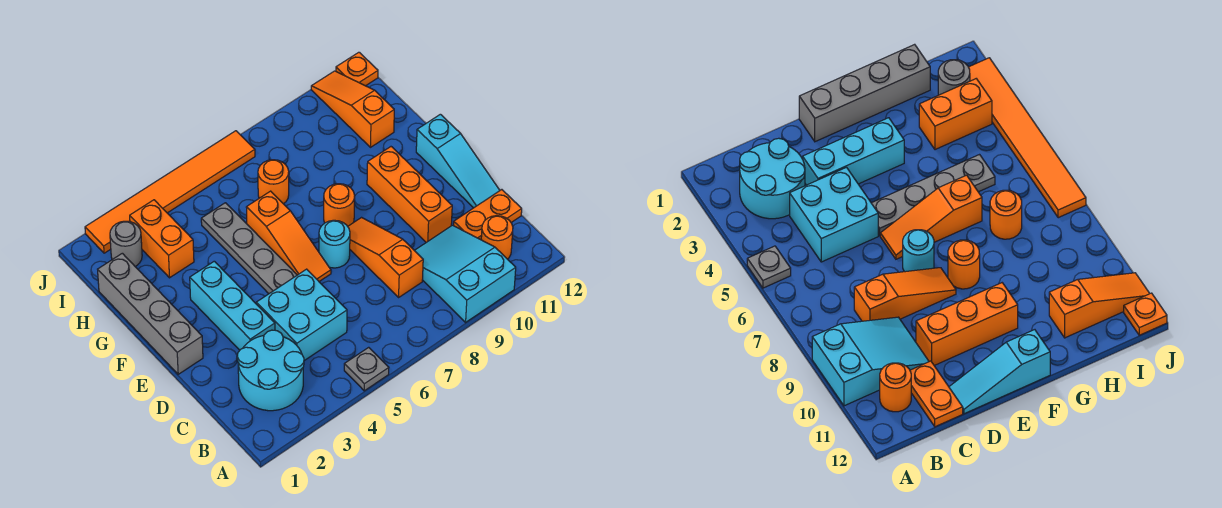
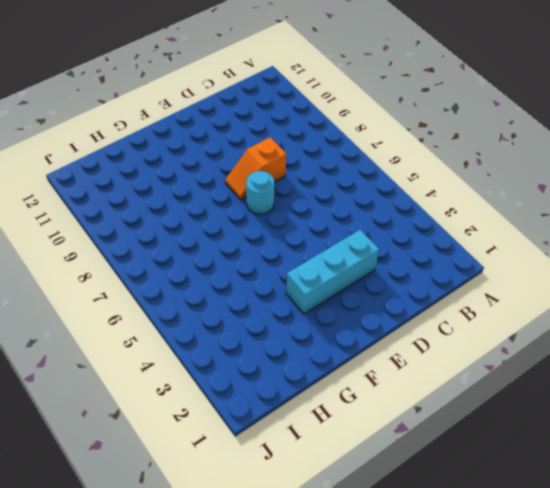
orange 1x2 slope [225,137,286,200] -> orange 1x3 slope [348,218,423,297]
none -> grey 1x1 plate [344,347,389,391]
none -> cyan 2x3 slope [414,225,516,322]
none -> cyan 2x2 round brick [237,330,304,411]

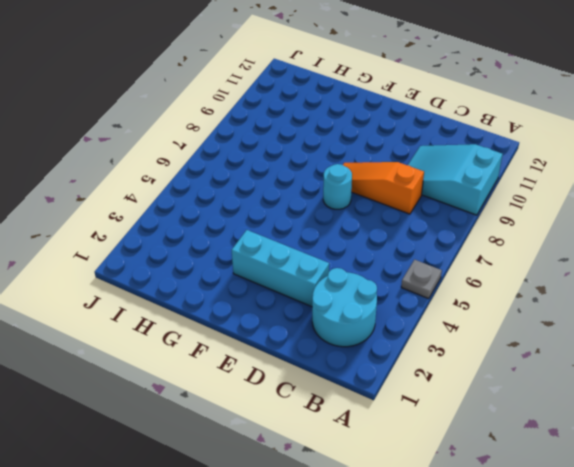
none -> orange 1x1 round brick [481,216,513,259]
none -> cyan 2x2 brick [256,269,347,361]
none -> orange 1x2 plate [454,190,522,240]

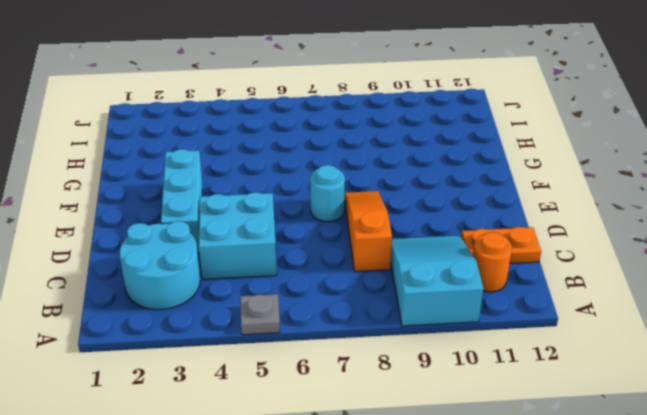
none -> orange 1x3 brick [367,147,452,242]
none -> cyan 1x3 slope [416,114,500,208]
none -> grey 1x4 brick [98,253,203,374]

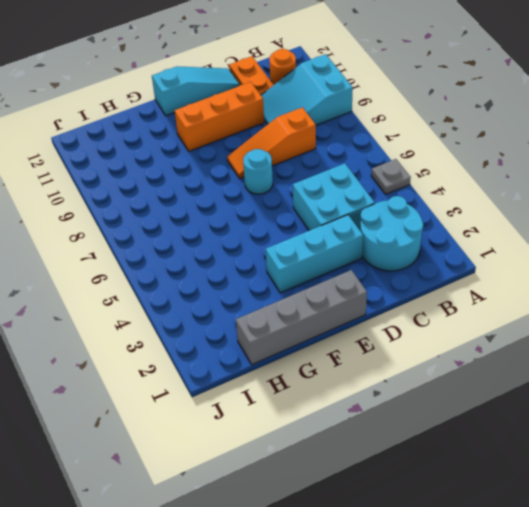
none -> grey 1x4 plate [201,203,297,294]
none -> orange 1x3 slope [246,191,331,281]
none -> orange 1x1 round brick [324,184,355,226]

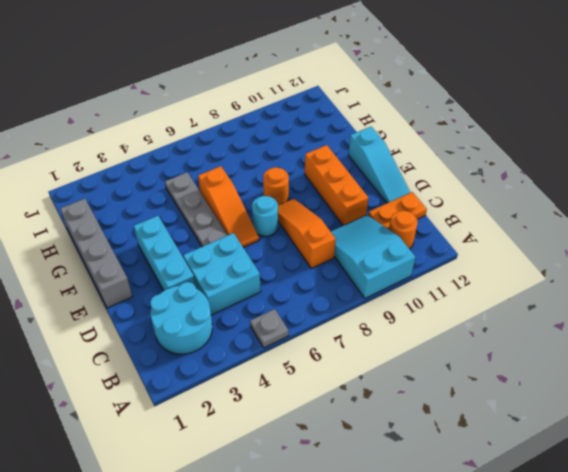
none -> orange 1x2 brick [130,200,194,278]
none -> orange 1x1 round brick [258,160,289,204]
none -> orange 1x3 slope [311,71,394,147]

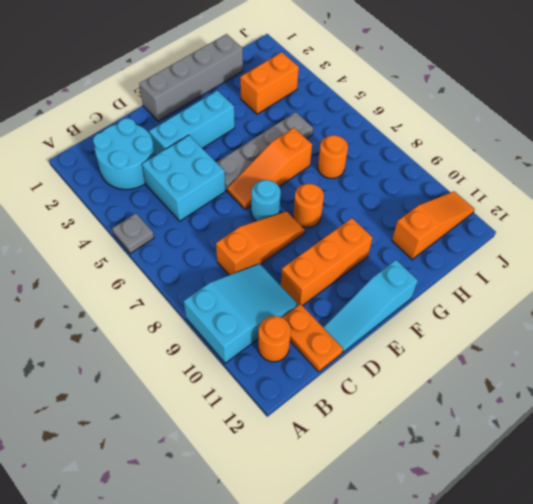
none -> grey 1x1 round brick [110,221,142,266]
none -> orange 1x6 tile [85,131,255,253]
none -> orange 1x1 plate [336,52,378,86]

